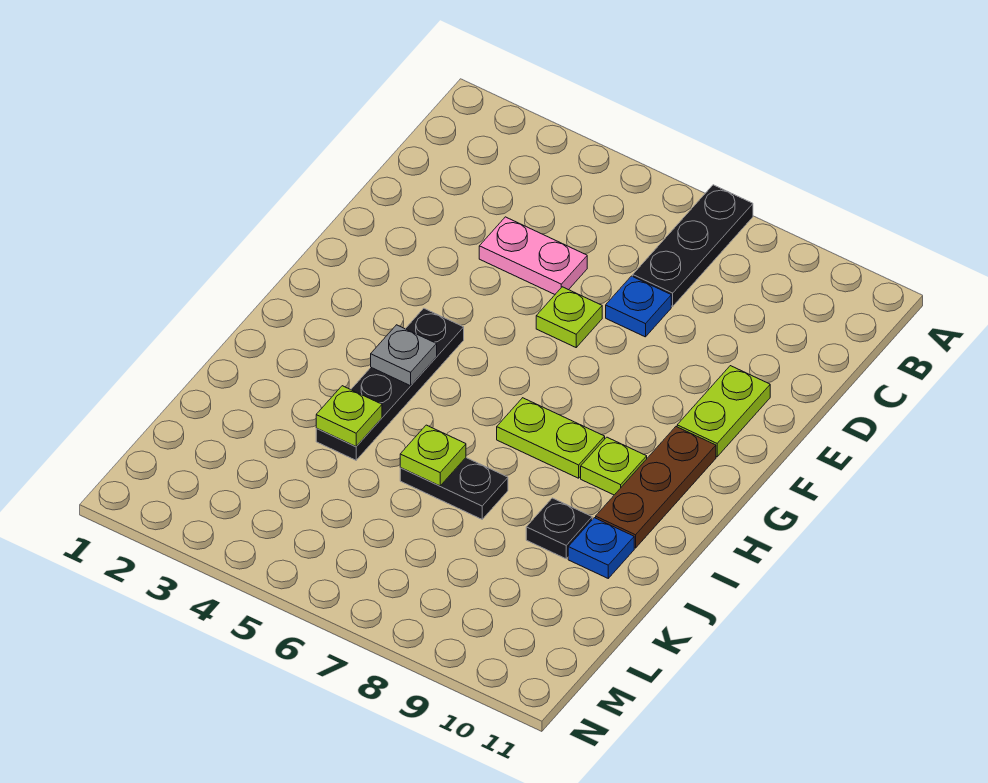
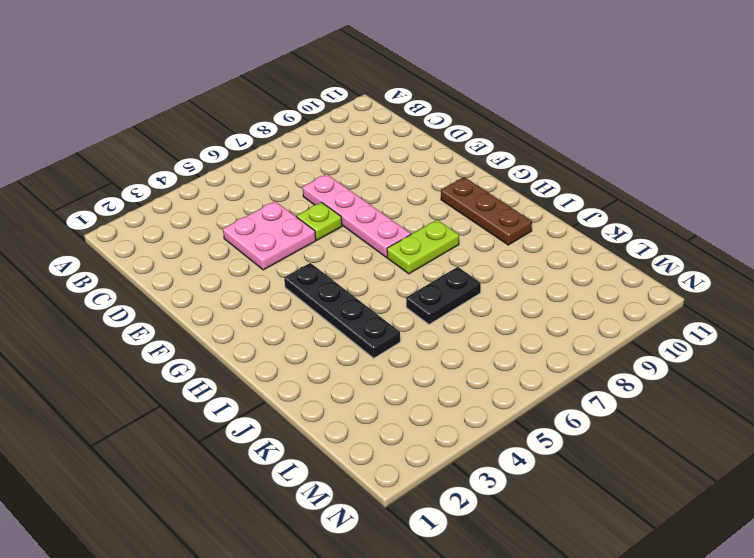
pink 2x2 plate [223,201,316,270] -> pink 1x2 plate [479,217,587,294]
pink 1x4 plate [302,174,411,257] -> blue 1x1 plate [606,276,671,337]
none -> black 1x3 plate [633,185,753,306]
none -> lime 1x2 plate [677,366,770,457]
none -> lime 1x1 plate [581,437,647,495]

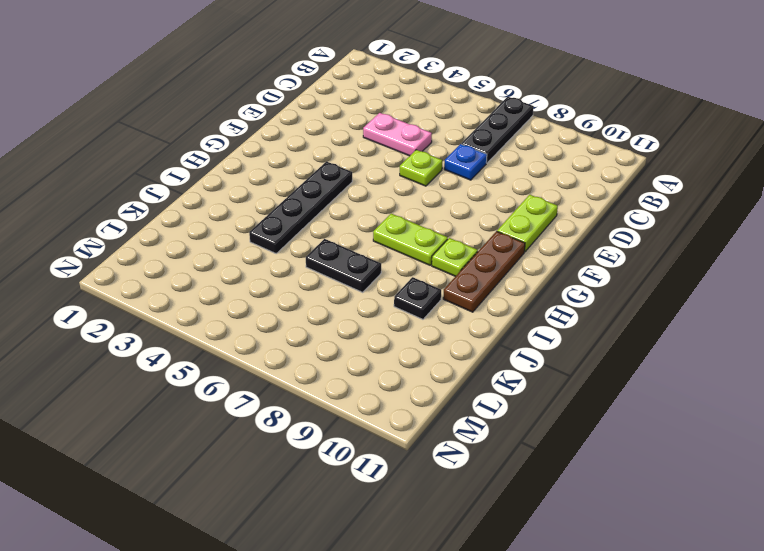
none -> blue 1x1 plate [568,518,634,578]
none -> grey 1x1 plate [371,325,437,386]
none -> lime 1x1 plate [316,386,382,447]

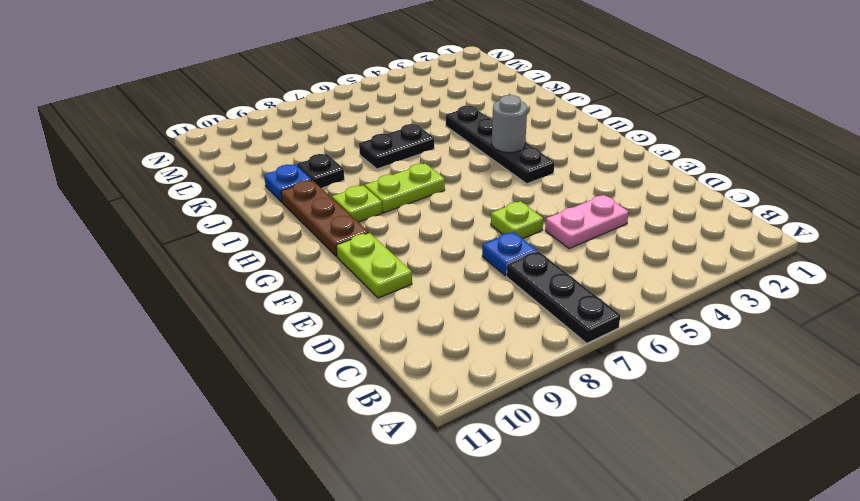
grey 1x1 round brick [492,95,527,153] -> grey 1x1 plate [371,325,437,386]
none -> lime 1x1 plate [316,386,382,447]
none -> lime 1x1 plate [400,425,466,486]

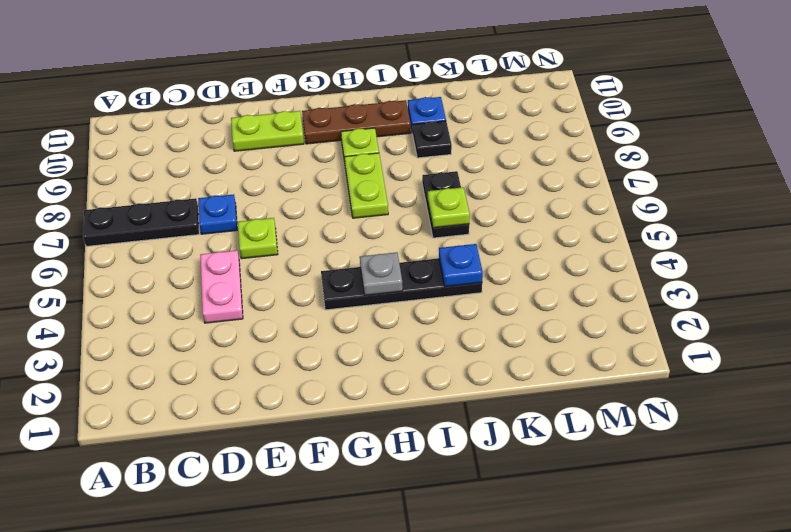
blue 1x1 plate [439,244,483,287] -> lime 1x1 plate [316,386,382,447]

